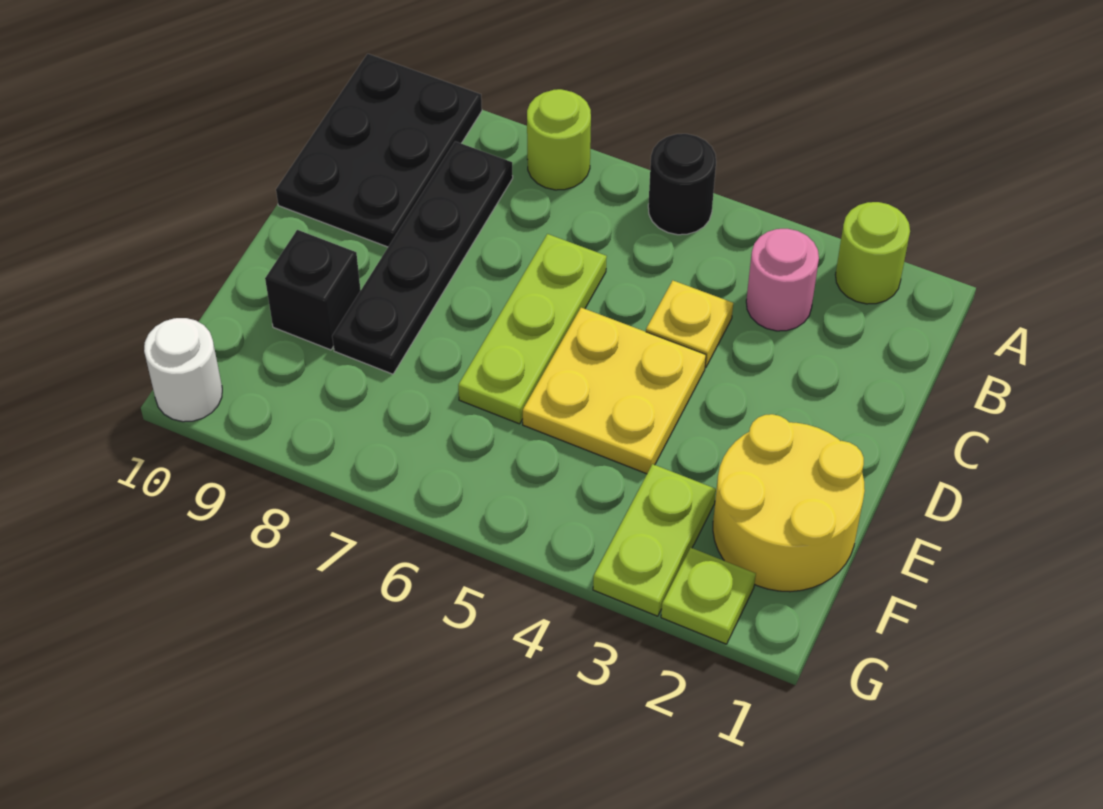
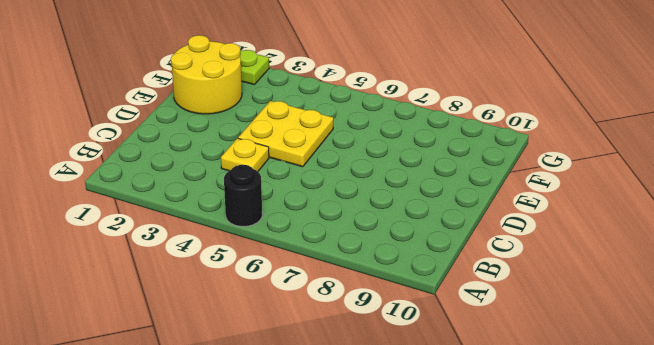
none -> lime 1x1 round brick [835,202,910,304]
none -> lime 1x1 round brick [527,89,591,190]
none -> black 2x3 plate [276,54,482,247]

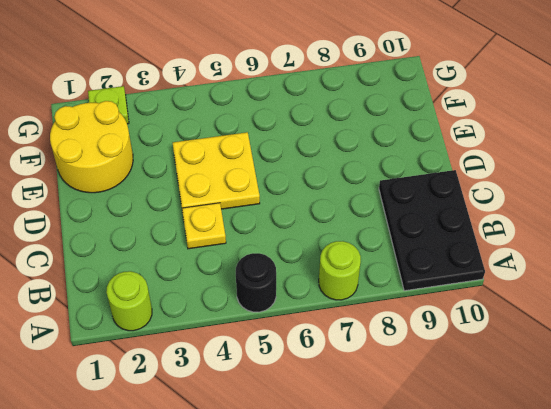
none -> pink 1x1 round brick [746,229,819,331]
none -> black 1x4 plate [332,141,513,374]
none -> lime 1x3 plate [458,234,607,424]

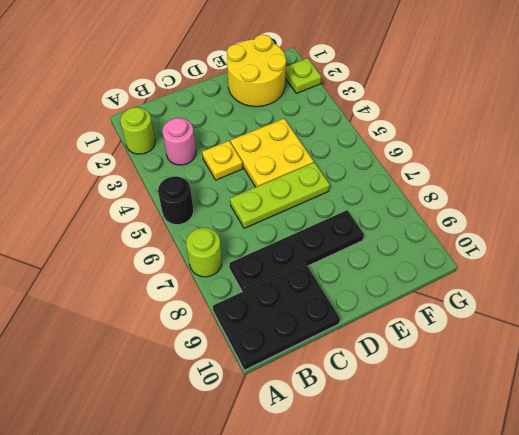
none -> black 1x1 brick [265,230,361,350]
none -> lime 1x2 plate [593,464,716,616]
none -> white 1x1 round brick [144,318,222,422]

